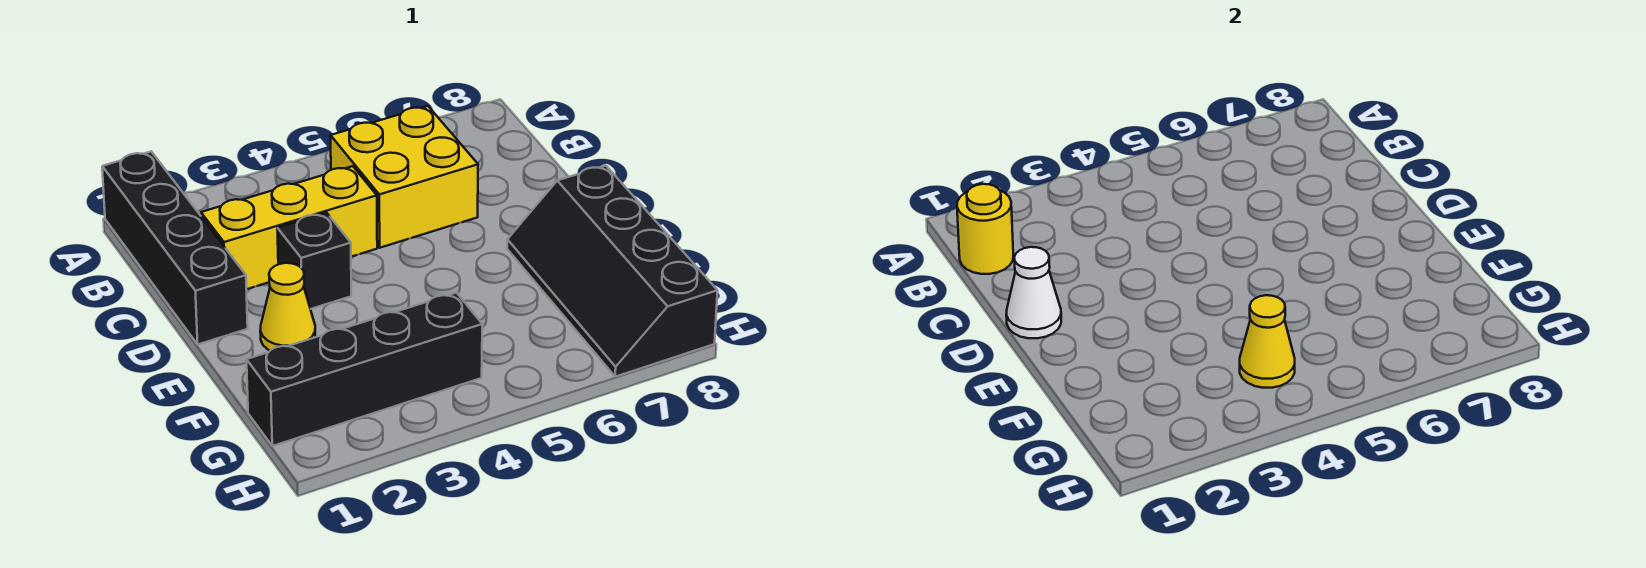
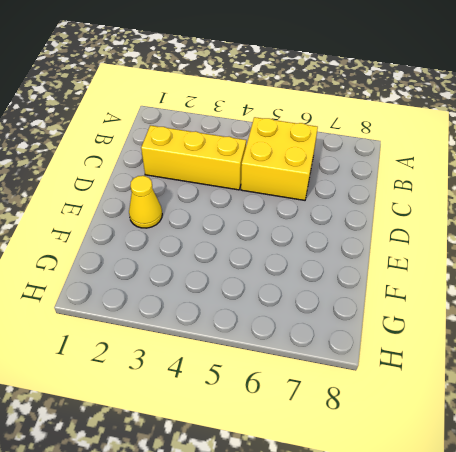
none -> black 1x4 brick [102,152,248,344]
none -> black 1x1 brick [277,213,351,309]

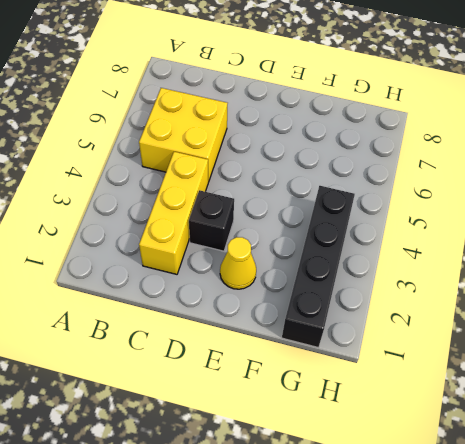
none -> black 1x4 brick [102,152,248,344]
none -> black 2x4 slope [507,166,718,377]

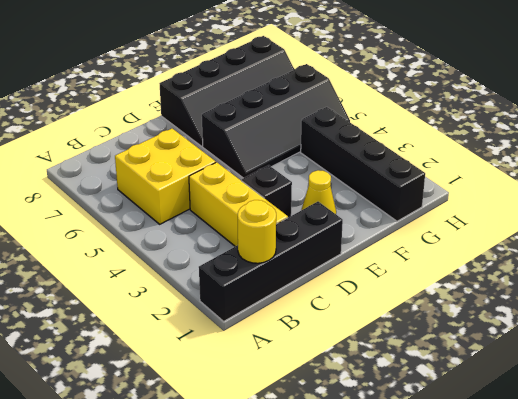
black 2x4 slope [202,64,350,178] -> none
none -> white 1x1 cone [1006,247,1061,338]
none -> yellow 1x1 cone [1240,295,1295,388]

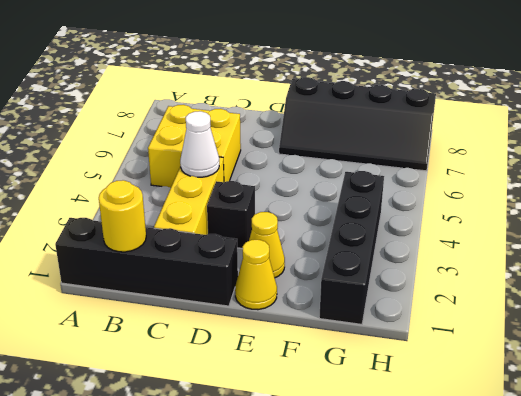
white 1x1 cone [180,111,219,177] -> white 1x1 cone moved to [1006,247,1061,338]
yellow 1x1 cone [235,240,277,310] -> yellow 1x1 cone moved to [1240,295,1295,388]

